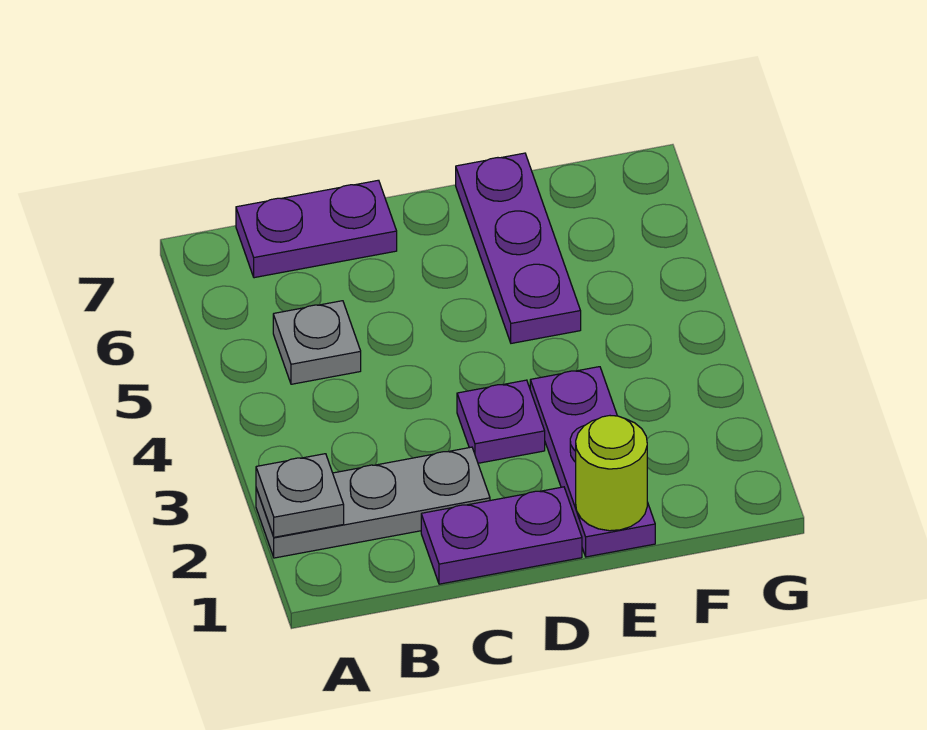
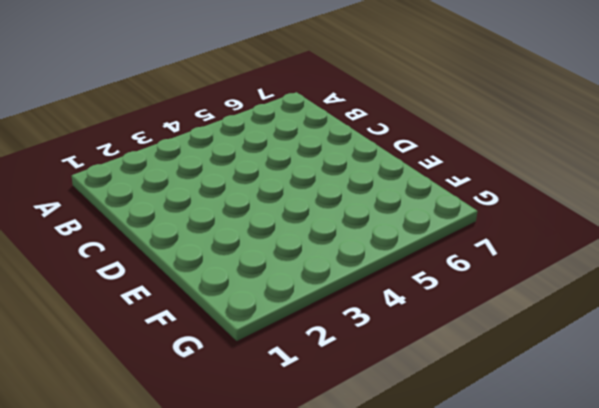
none -> grey 1x3 plate [256,447,490,558]
none -> grey 1x1 plate [273,301,361,384]

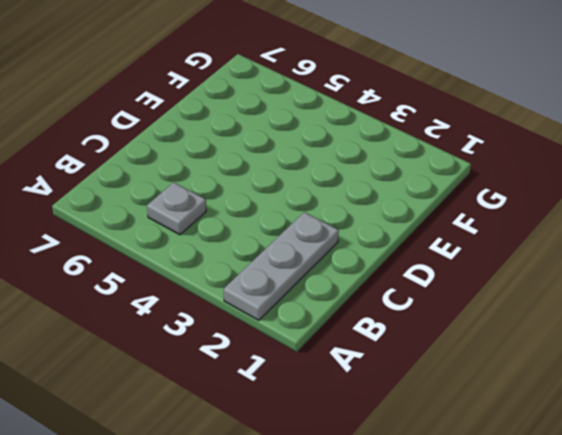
none -> purple 1x2 plate [236,180,397,278]
none -> purple 1x2 plate [421,487,582,584]

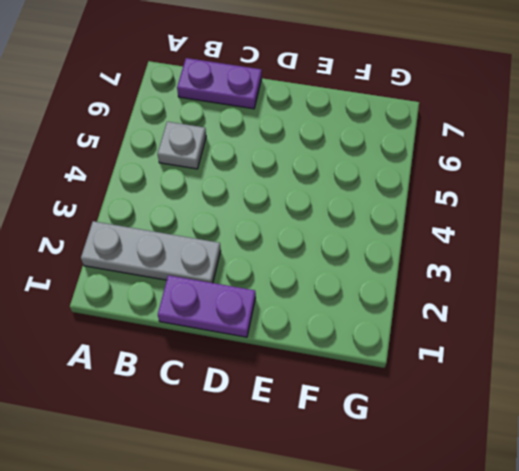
none -> purple 1x1 plate [457,380,545,463]
none -> purple 1x3 plate [530,367,655,557]

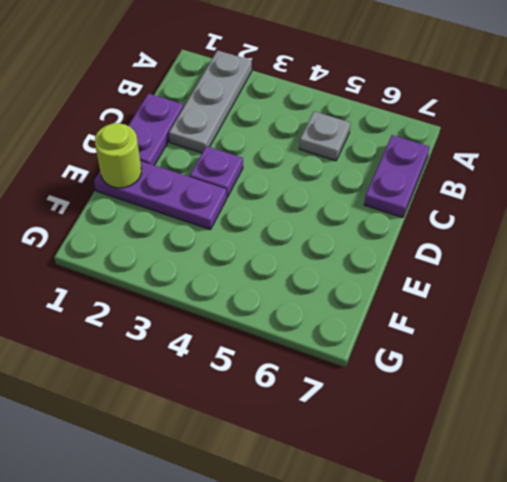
none -> purple 1x3 plate [456,153,581,343]
none -> grey 1x1 plate [256,454,344,537]

